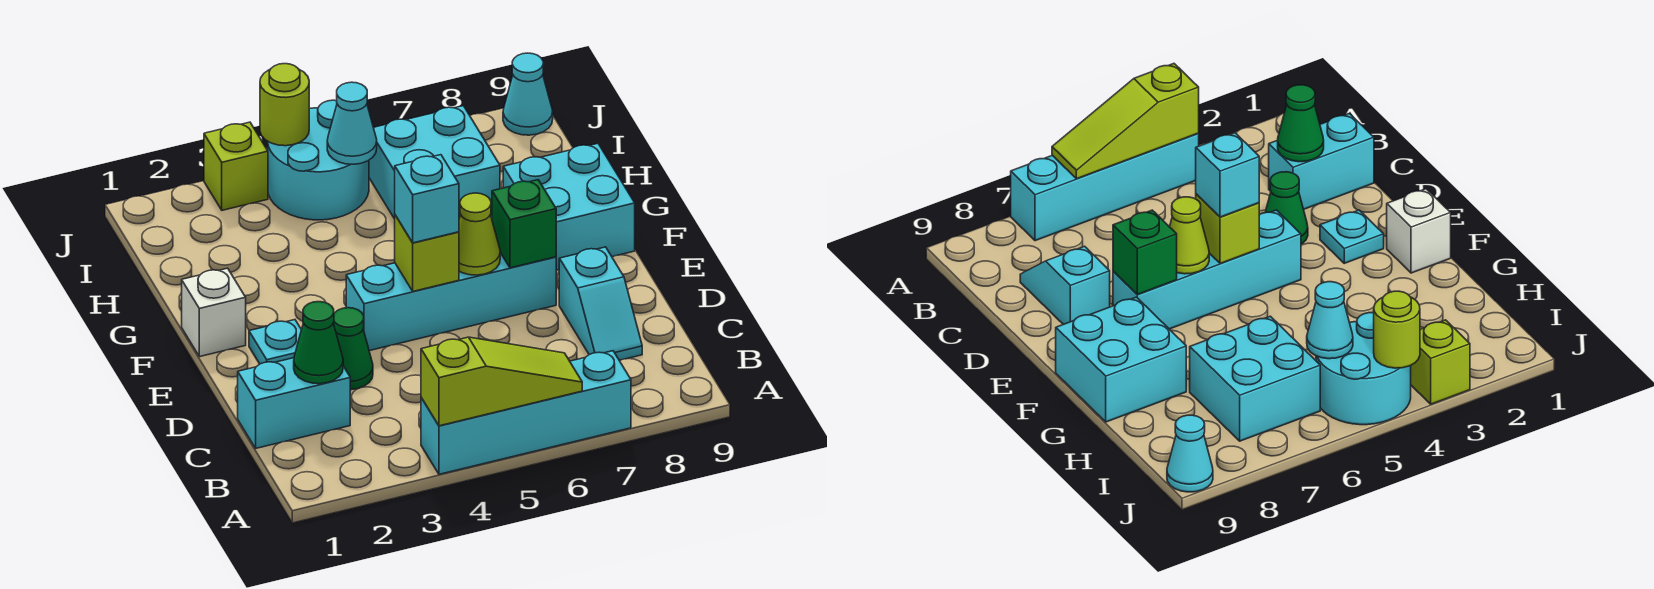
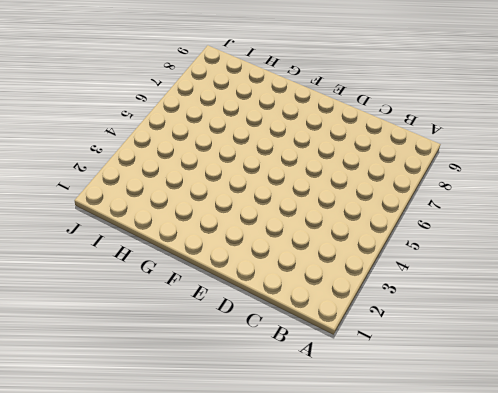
none -> cyan 1x4 brick [421,351,631,474]
none -> cyan 1x2 brick [238,358,350,448]
none -> cyan 1x2 slope [559,247,642,360]

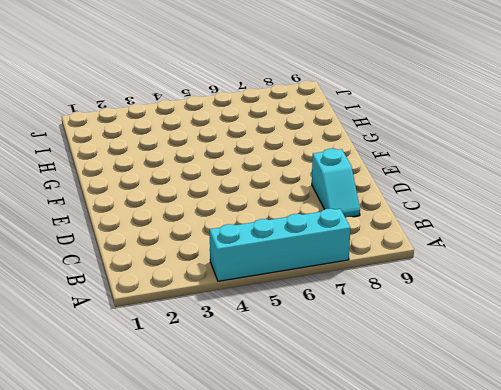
none -> cyan 1x2 brick [238,358,350,448]
none -> green 1x1 cone [333,308,373,390]
none -> cyan 1x1 plate [249,320,301,364]

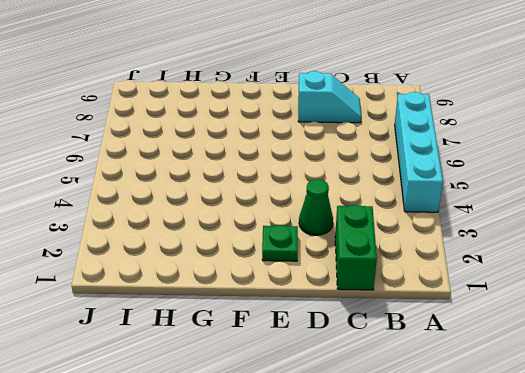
green 1x2 brick [335,205,377,290] -> cyan 1x2 brick [238,358,350,448]
green 1x1 plate [262,225,298,261] -> cyan 1x1 plate [249,320,301,364]
none -> cyan 1x4 brick [346,253,556,351]
none -> white 1x1 brick [182,268,246,357]
none -> cyan 2x2 brick [503,143,635,270]

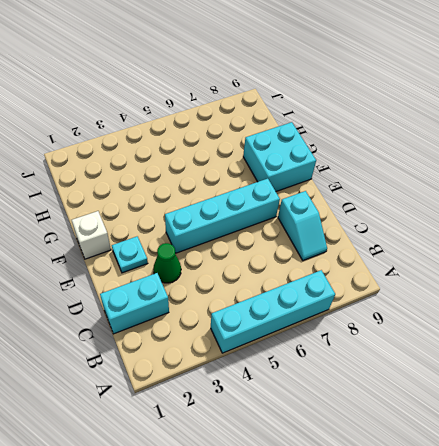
none -> cyan 2x2 brick [369,106,500,219]
none -> cyan 2x2 round brick [268,100,369,220]
none -> lime 1x1 brick [204,122,268,210]

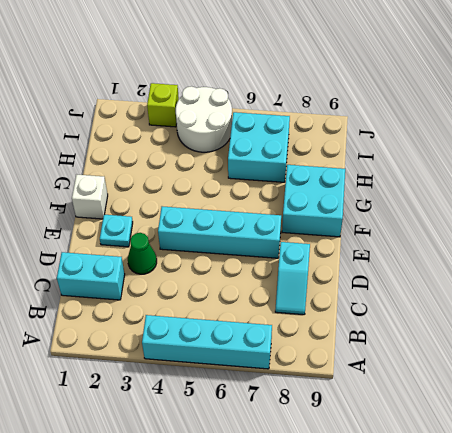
white 2x2 round brick [176,86,232,152] -> cyan 2x2 round brick [268,100,369,220]
none -> cyan 1x1 cone [503,53,553,135]
none -> lime 1x3 slope [421,337,582,426]
none -> green 1x1 cone [294,302,343,384]

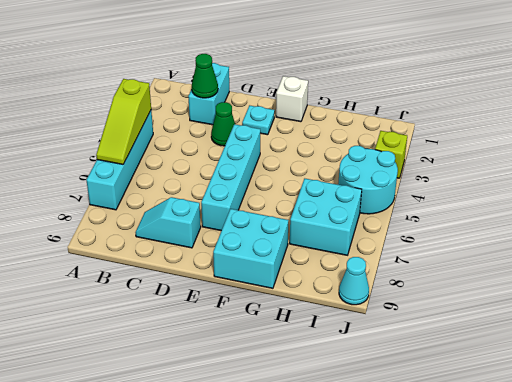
none -> lime 1x1 brick [395,215,459,291]
none -> lime 1x1 cone [459,193,500,275]
none -> green 1x1 brick [492,180,556,268]

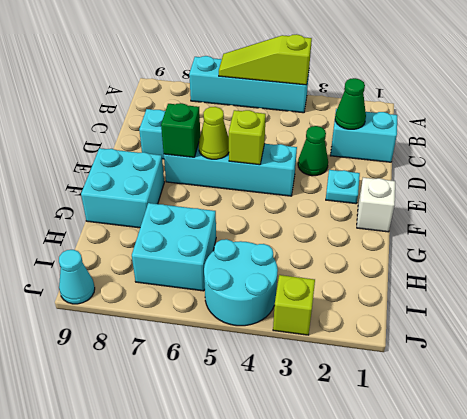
none -> cyan 1x1 cone [327,82,377,164]
none -> lime 1x1 round brick [260,64,309,146]
none -> cyan 1x1 brick [395,155,459,243]

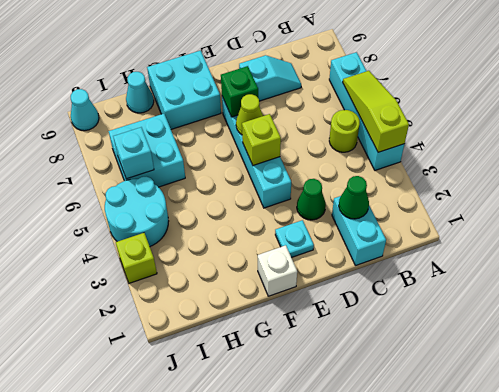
lime 1x1 round brick [329,110,360,152] -> lime 1x1 round brick moved to [260,64,309,146]
cyan 1x1 cone [126,72,154,113] -> cyan 1x1 cone moved to [327,82,377,164]
cyan 1x1 brick [113,127,154,179] -> cyan 1x1 brick moved to [395,155,459,243]

